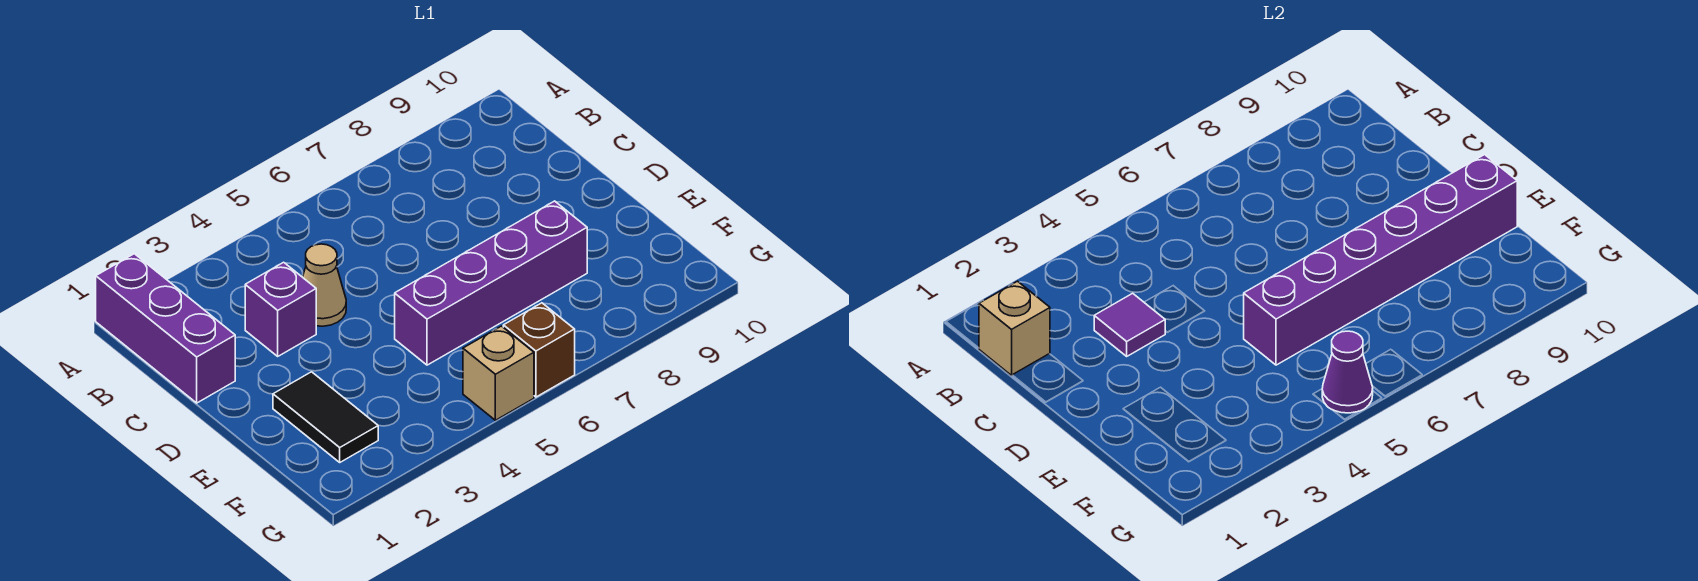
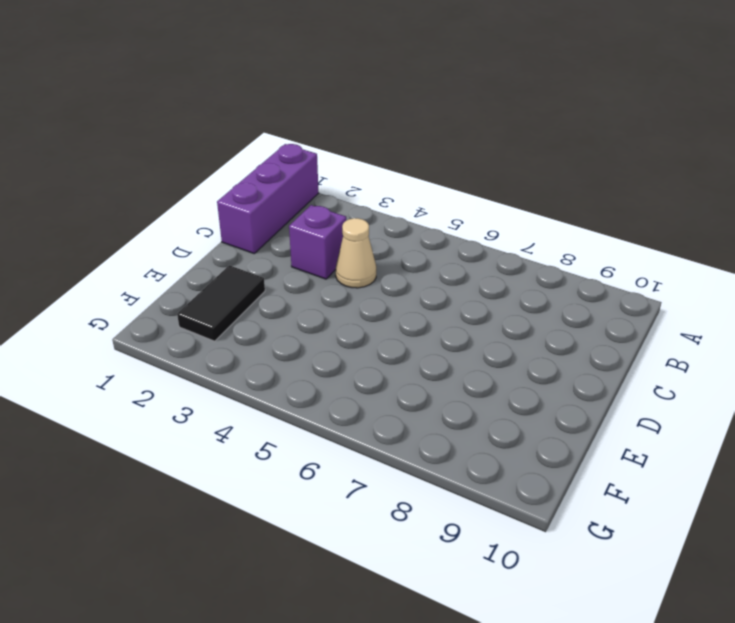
none -> purple 1x4 brick [395,201,587,365]
none -> tan 1x1 brick [463,326,534,420]

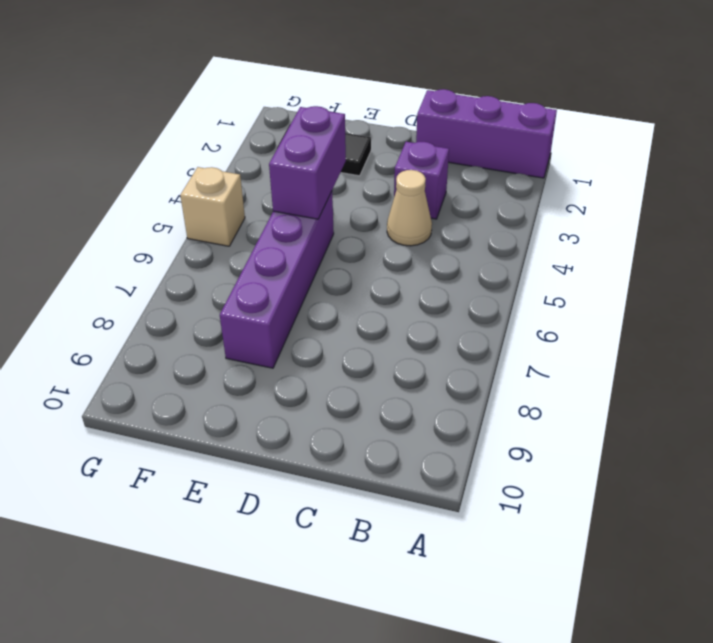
purple 1x2 brick [269,106,346,219] -> purple 1x6 brick [1244,155,1517,365]
none -> brown 1x1 brick [503,303,575,397]
none -> tan 1x1 brick [979,281,1050,375]

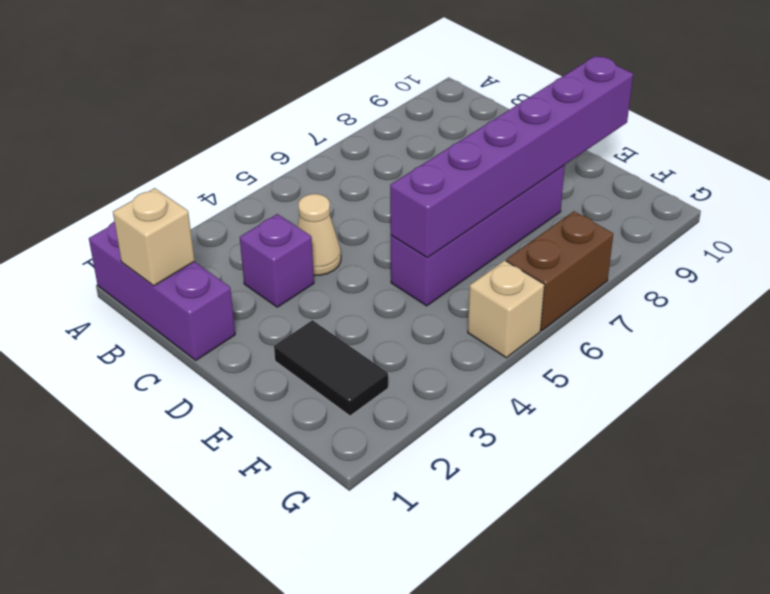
brown 1x2 brick [506,211,613,331] -> brown 1x1 brick [503,303,575,397]
none -> purple 1x1 tile [1094,293,1165,356]
none -> purple 1x1 cone [1322,331,1373,413]

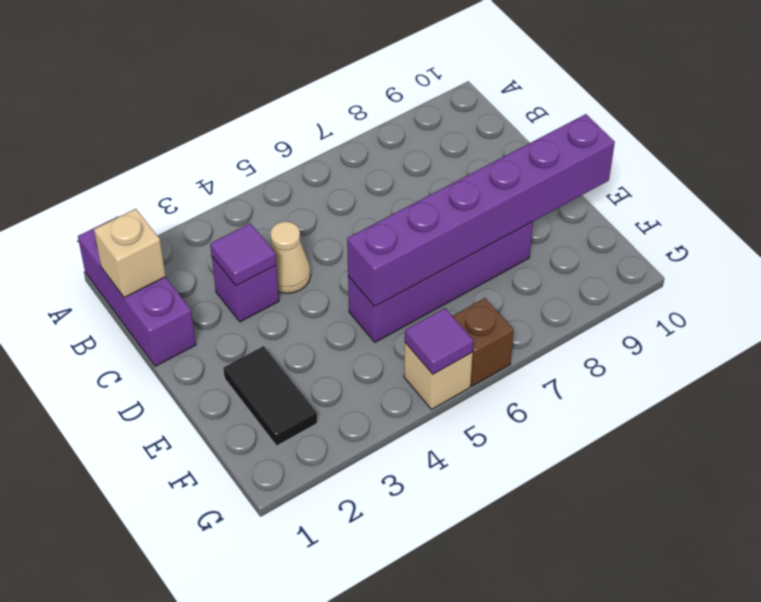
purple 1x1 tile [405,308,474,374] -> purple 1x1 cone [1322,331,1373,413]

